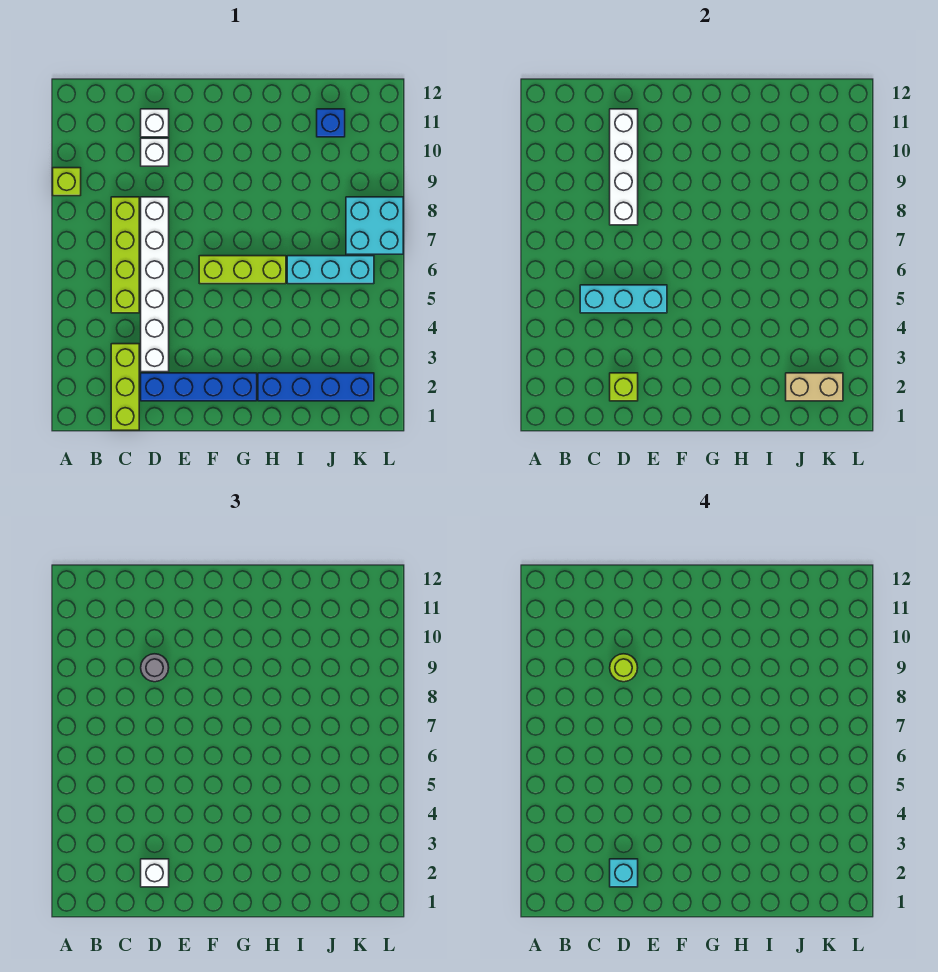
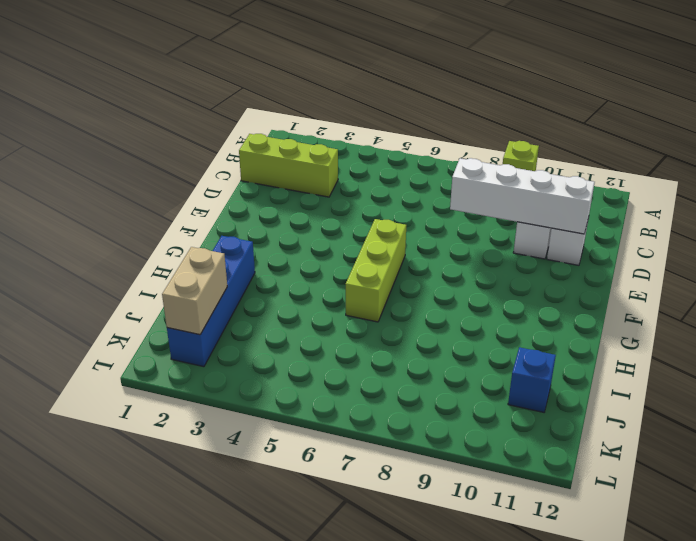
none -> lime 1x4 brick [111,197,139,313]
none -> blue 1x4 brick [141,373,257,401]
none -> white 1x6 brick [141,197,169,372]

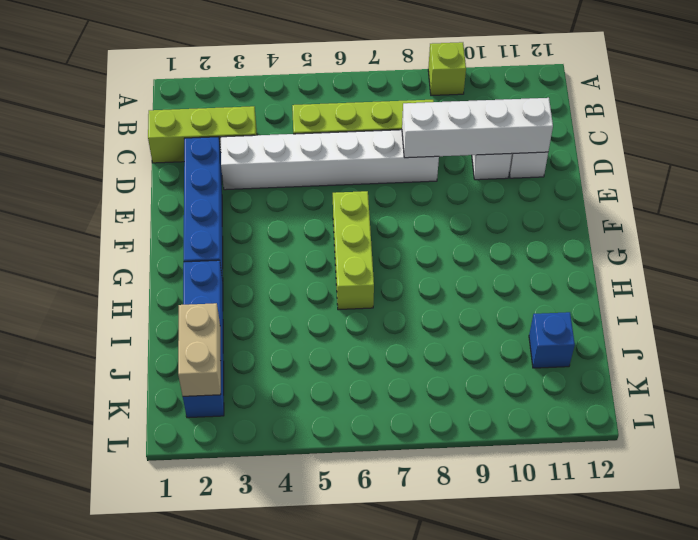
none -> cyan 1x3 brick [287,256,374,284]
none -> cyan 2x2 brick [346,197,403,254]
none -> cyan 1x3 brick [580,285,667,313]

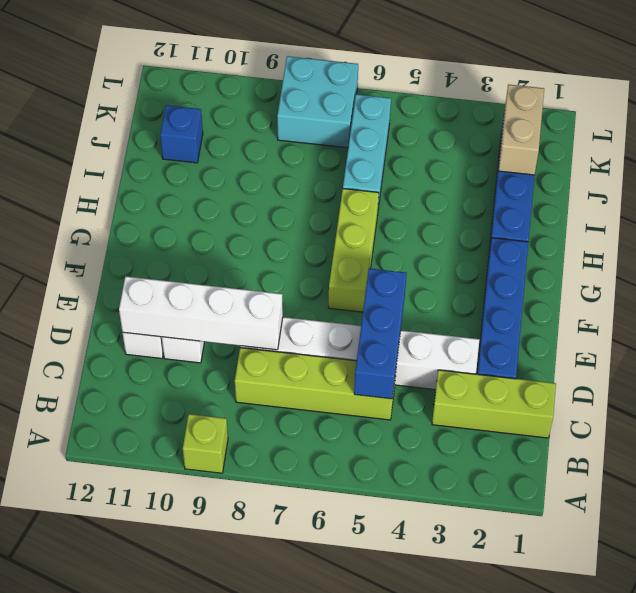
blue 1x3 brick [354,268,407,399] -> cyan 1x3 brick [580,285,667,313]
none -> lime 1x1 brick [610,373,638,401]
none -> white 1x1 brick [141,859,169,887]
none -> grey 1x1 round brick [141,654,169,682]

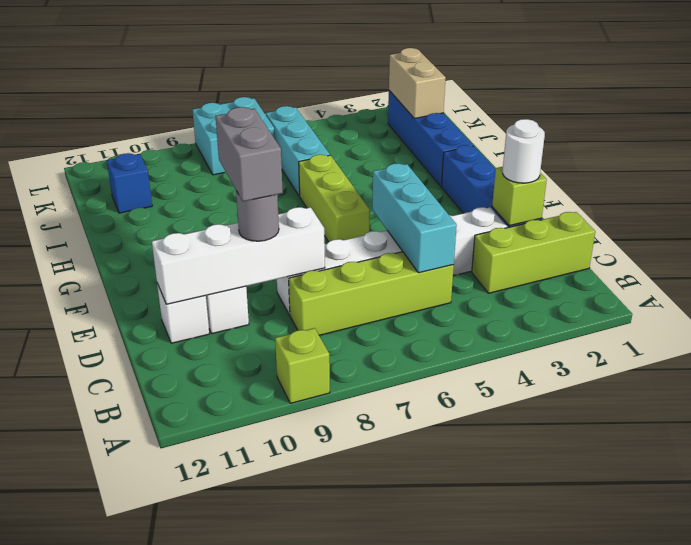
white 1x1 round brick [503,119,545,183] -> white 1x1 brick [141,859,169,887]
grey 1x2 brick [216,107,283,201] -> lime 1x1 round brick [610,654,638,682]
none -> cyan 1x1 brick [610,859,638,887]

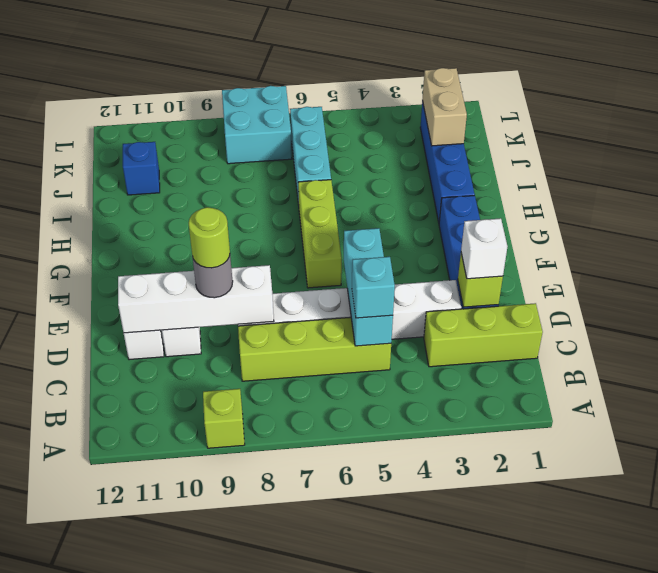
cyan 1x1 brick [352,257,395,318] -> cyan 1x1 brick moved to [610,859,638,887]

